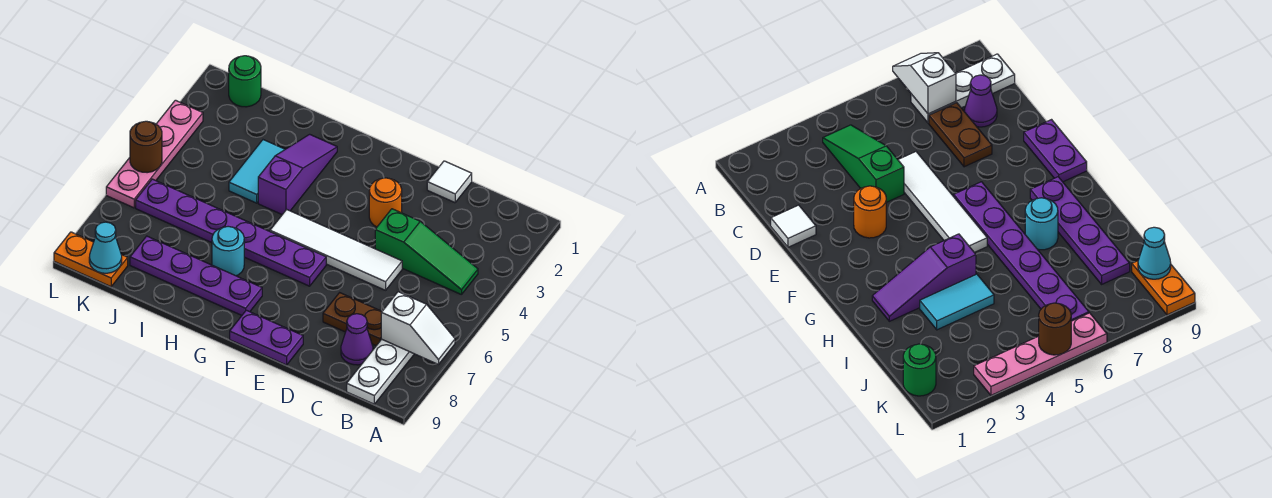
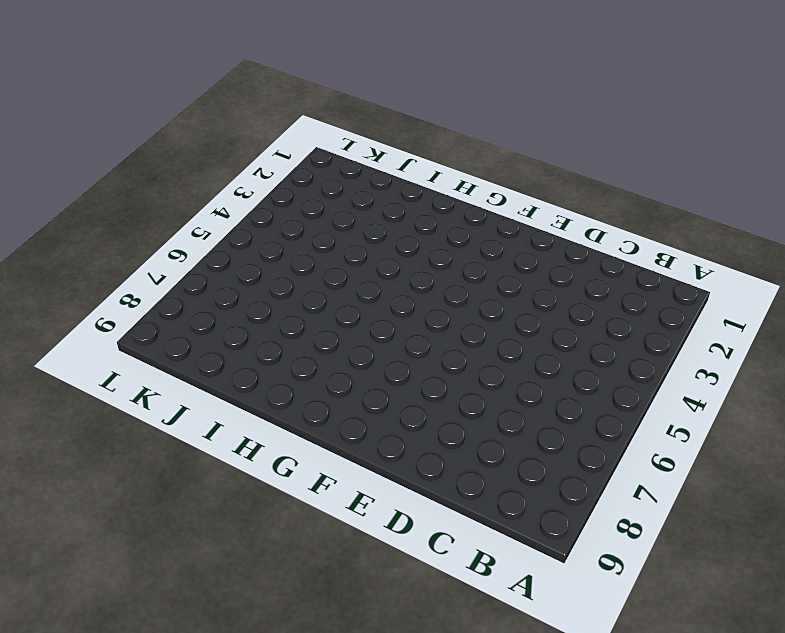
none -> green 1x3 slope [375,209,478,295]
none -> white 1x3 plate [347,339,414,404]
none -> brown 1x2 plate [323,293,382,346]

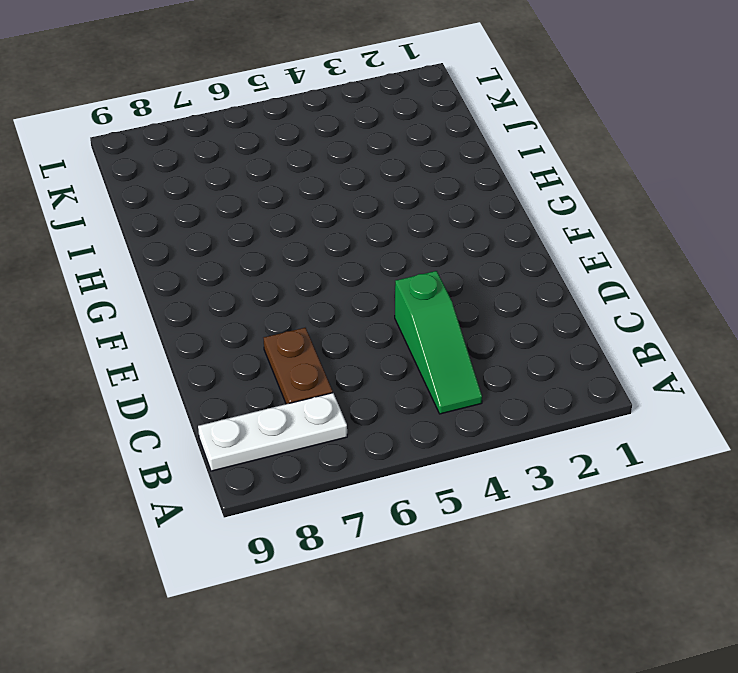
none -> purple 1x1 cone [341,314,373,365]
none -> white 1x1 tile [427,161,472,203]
none -> white 1x4 tile [270,210,402,290]

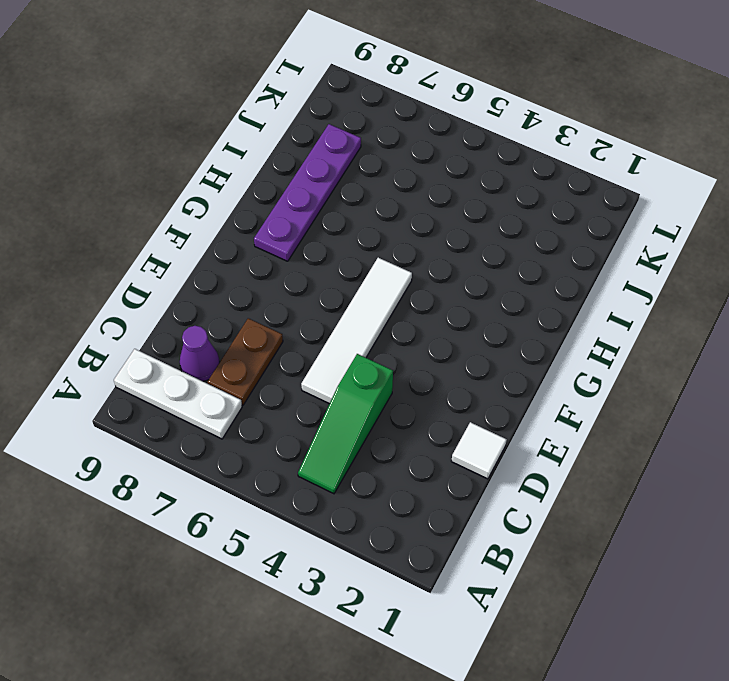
none -> orange 1x1 round brick [369,178,402,227]
none -> purple 1x2 plate [230,310,303,365]
none -> purple 1x6 plate [136,179,326,286]

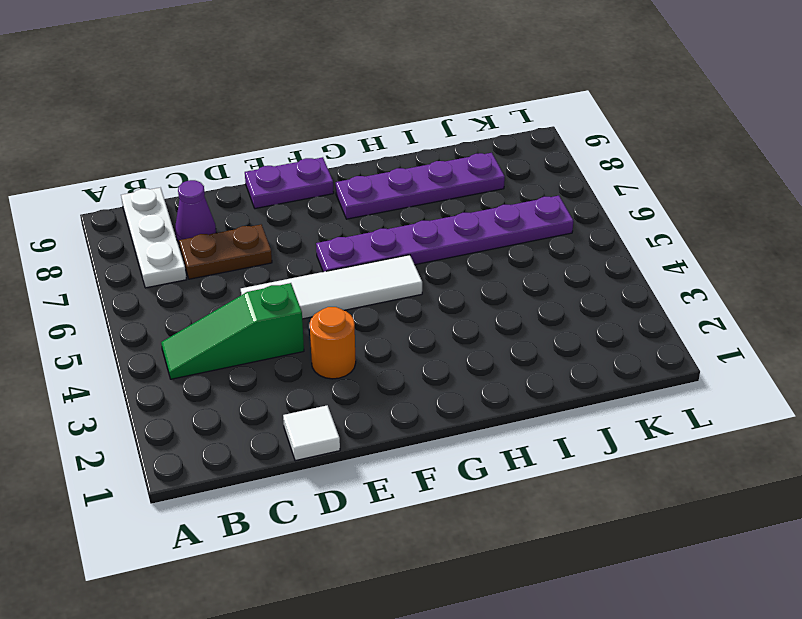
none -> purple 1x3 slope [258,134,337,215]
none -> cyan 1x1 round brick [212,226,244,276]
none -> cyan 1x2 tile [229,140,285,203]

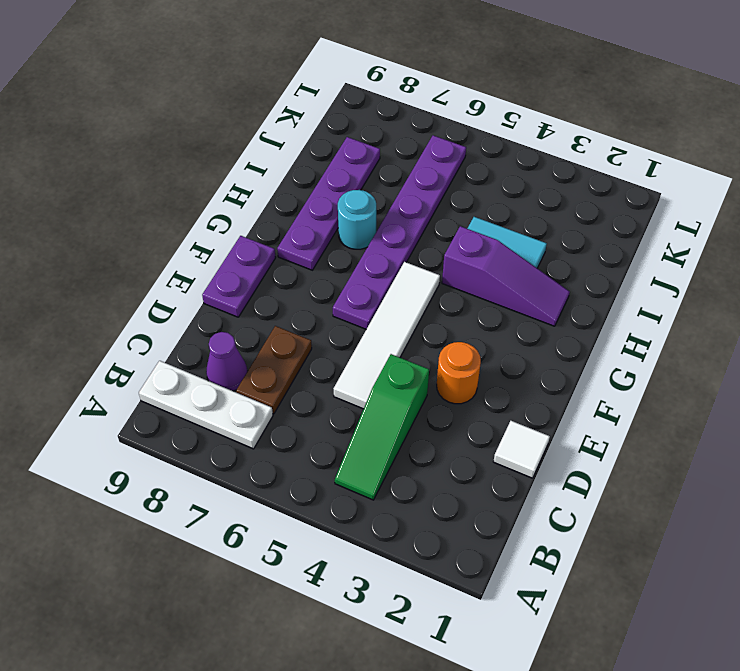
none -> green 1x1 round brick [229,56,261,107]
none -> orange 1x2 plate [54,232,128,287]
none -> pink 1x4 plate [106,100,203,208]

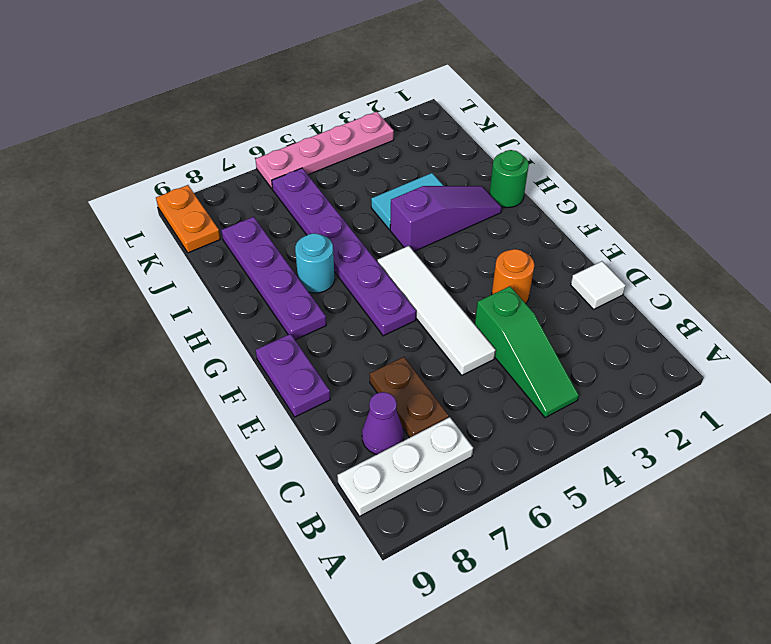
green 1x1 round brick [490,150,529,208] -> green 1x1 round brick moved to [229,56,261,107]
none -> white 1x2 slope [381,292,455,364]
none -> cyan 1x1 cone [89,222,122,273]
none -> brown 1x1 round brick [130,121,162,173]

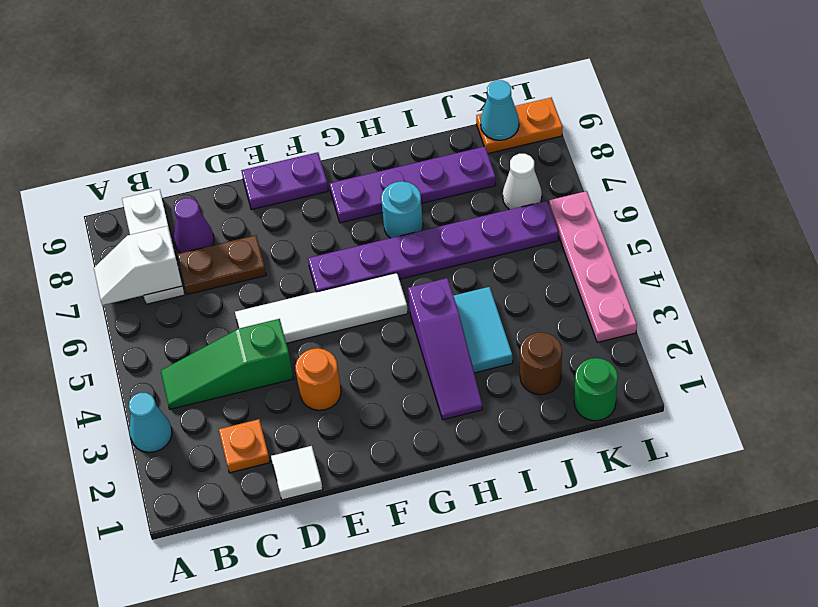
cyan 1x1 cone [129,393,172,452] -> none
orange 1x1 plate [219,419,270,473] -> none
brown 1x1 round brick [520,332,562,395] -> brown 1x1 round brick moved to [130,121,162,173]
white 1x1 cone [503,154,542,210] -> none

